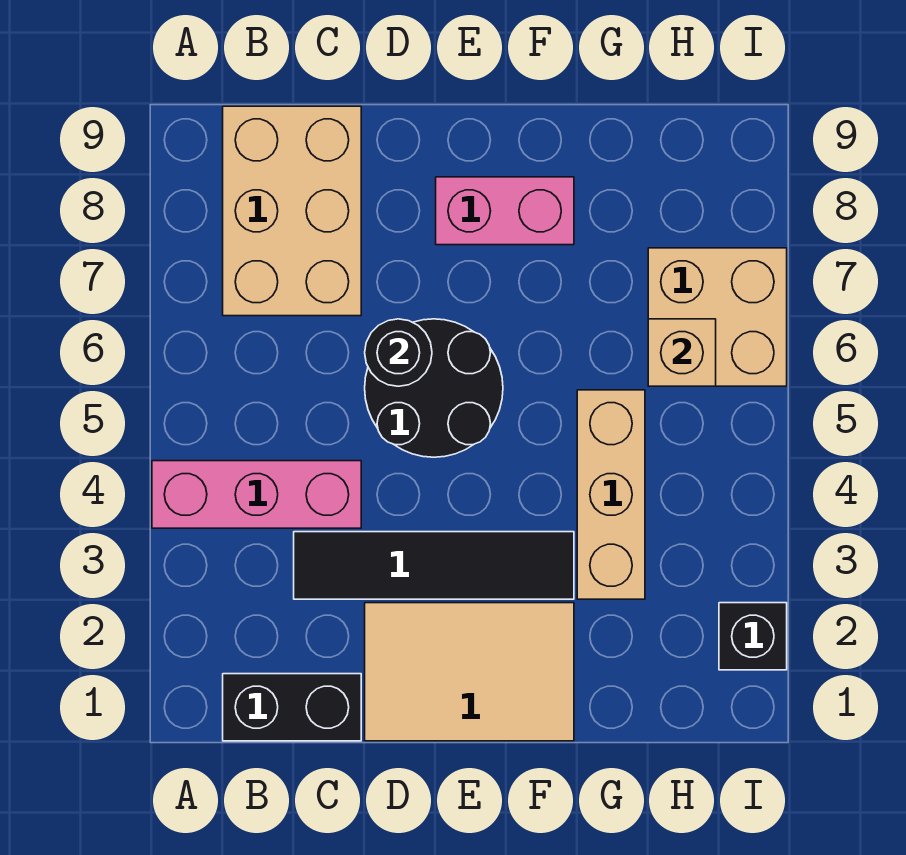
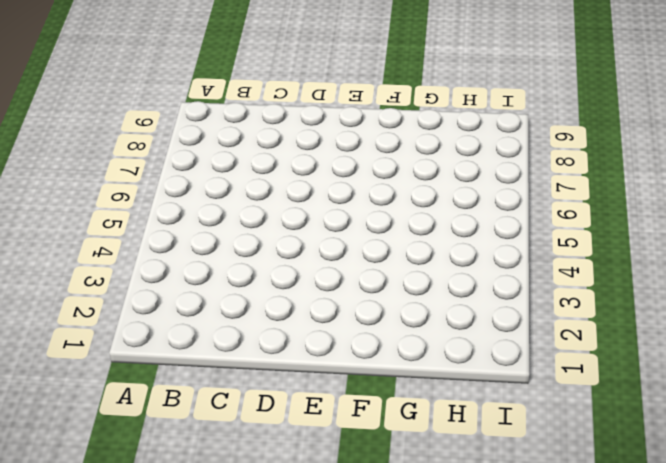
none -> pink 1x3 brick [152,461,361,528]
none -> black 1x2 brick [223,674,361,741]
none -> tan 2x3 brick [223,106,361,316]

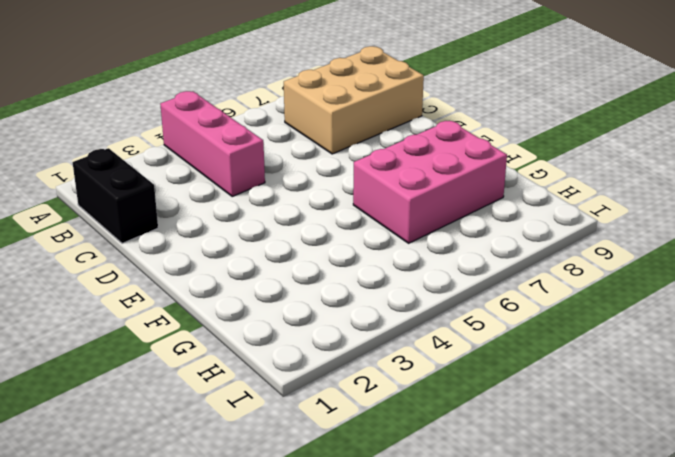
pink 2x3 brick [353,121,507,243] -> pink 1x2 brick [436,177,574,245]
none -> black 1x4 tile [294,532,574,599]
none -> tan 2x3 tile [365,603,574,741]
none -> black 2x2 round brick [365,319,503,457]

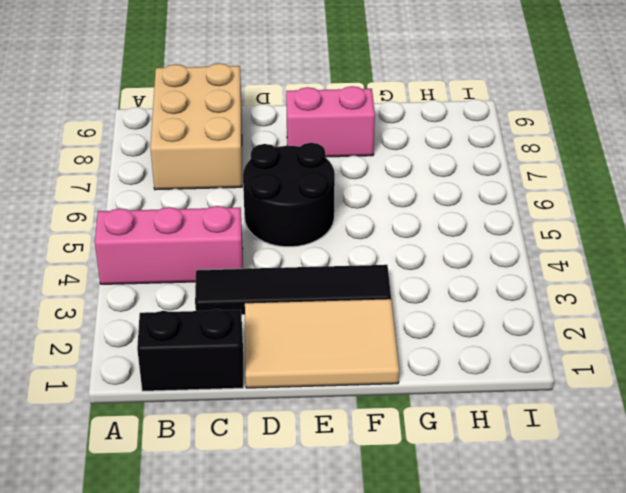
none -> tan 1x3 brick [577,390,645,599]
none -> tan 2x2 brick [648,248,787,386]
none -> black 1x1 brick [719,603,787,670]

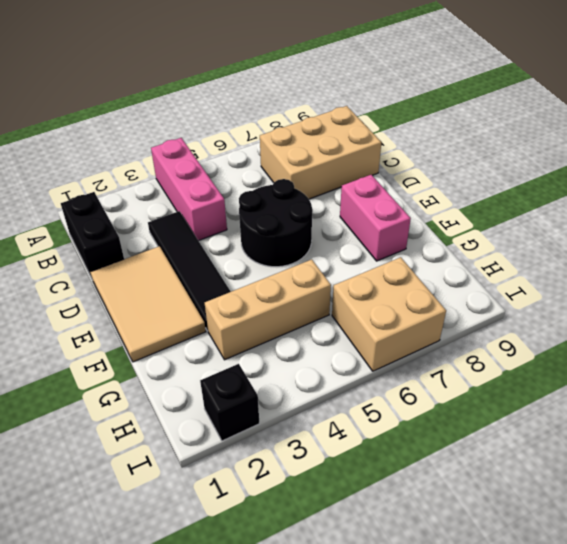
none -> black 1x1 round brick [365,319,432,386]
none -> tan 1x1 brick [648,319,716,386]

